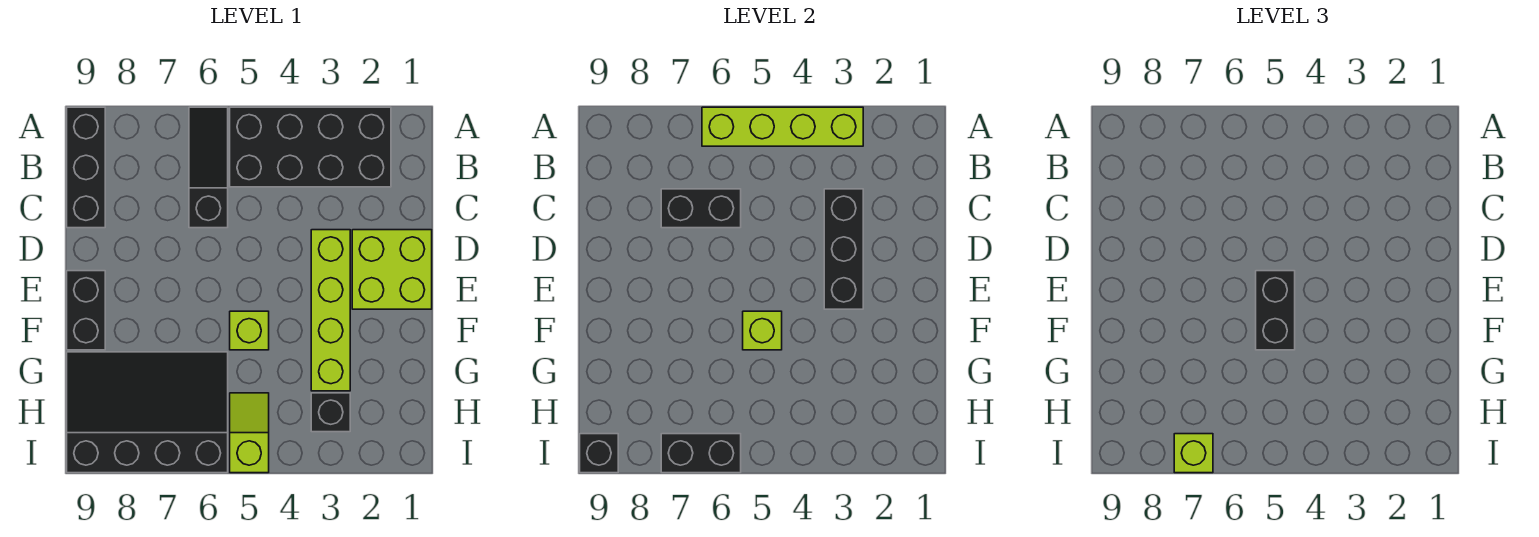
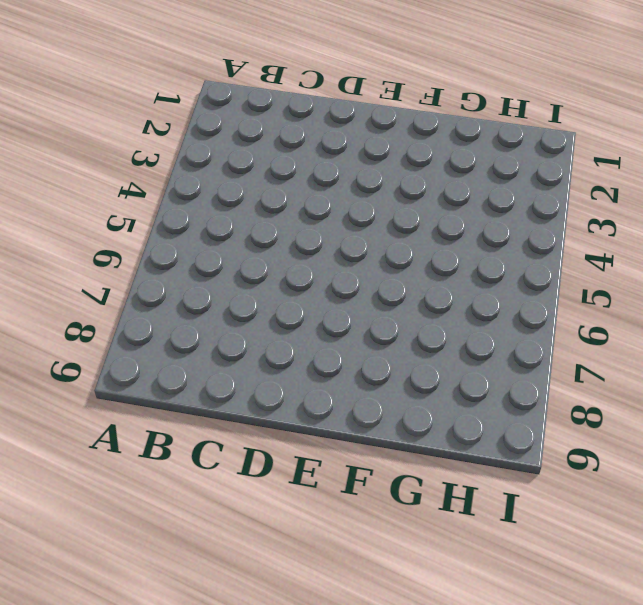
none -> black 2x4 brick [230,107,391,187]
none -> black 1x3 slope [189,107,228,228]
none -> black 1x3 brick [67,107,105,228]

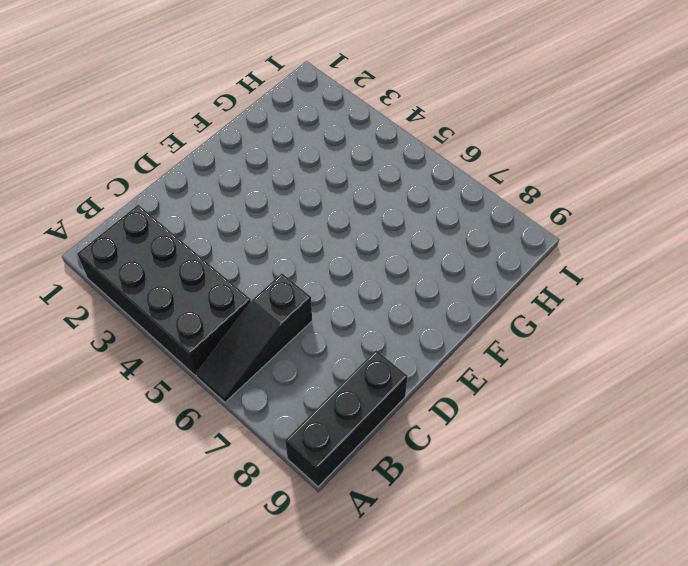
none -> lime 2x2 brick [352,230,432,309]
none -> lime 1x4 brick [311,230,350,391]
none -> black 1x2 brick [67,271,105,350]

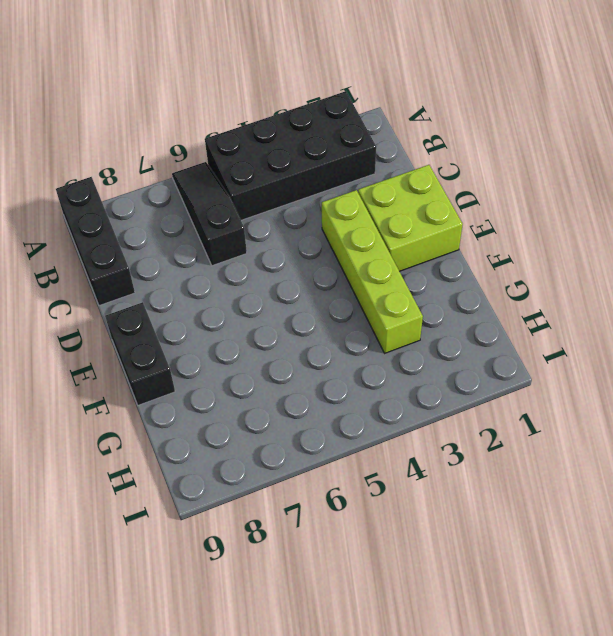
none -> lime 1x1 brick [230,311,269,350]
none -> black 3x4 slope [67,352,228,473]
none -> black 1x1 brick [311,393,350,432]

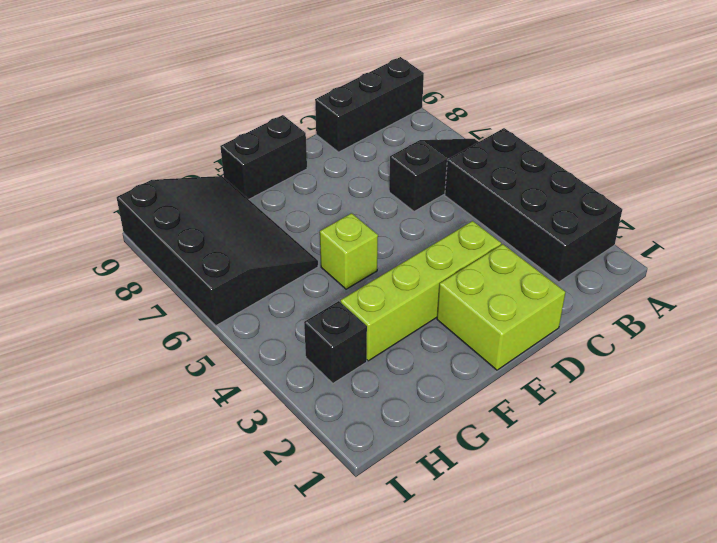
none -> lime 1x2 slope [230,393,269,473]
none -> lime 1x4 brick [702,107,863,146]
none -> black 1x3 brick [824,189,863,309]

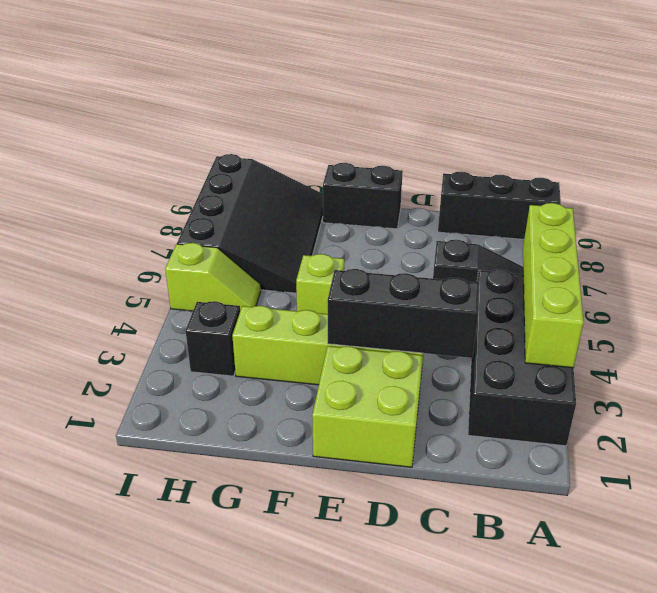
none -> black 1x2 brick [661,189,741,228]
none -> lime 1x1 brick [743,311,782,350]
none -> black 1x2 brick [661,434,741,473]

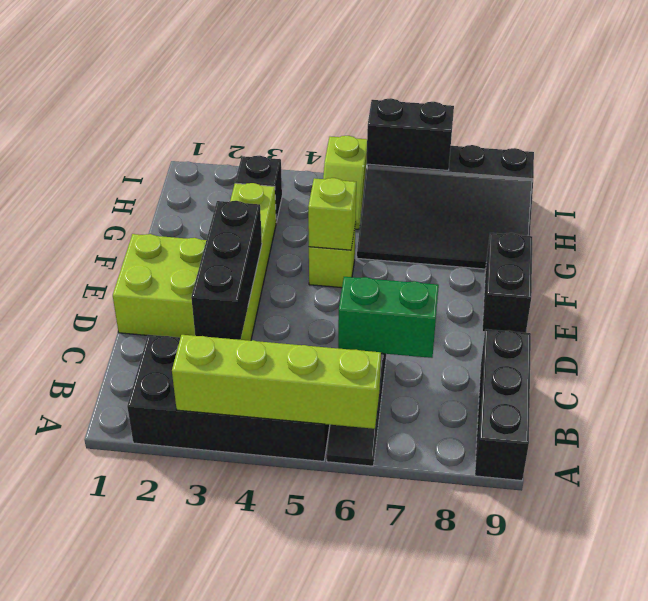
green 1x2 brick [338,277,439,358] -> black 1x2 brick [661,189,741,228]
none -> black 1x1 brick [580,434,618,473]
none -> black 1x2 brick [1256,271,1295,350]
none -> lime 1x1 brick [1174,434,1213,473]

